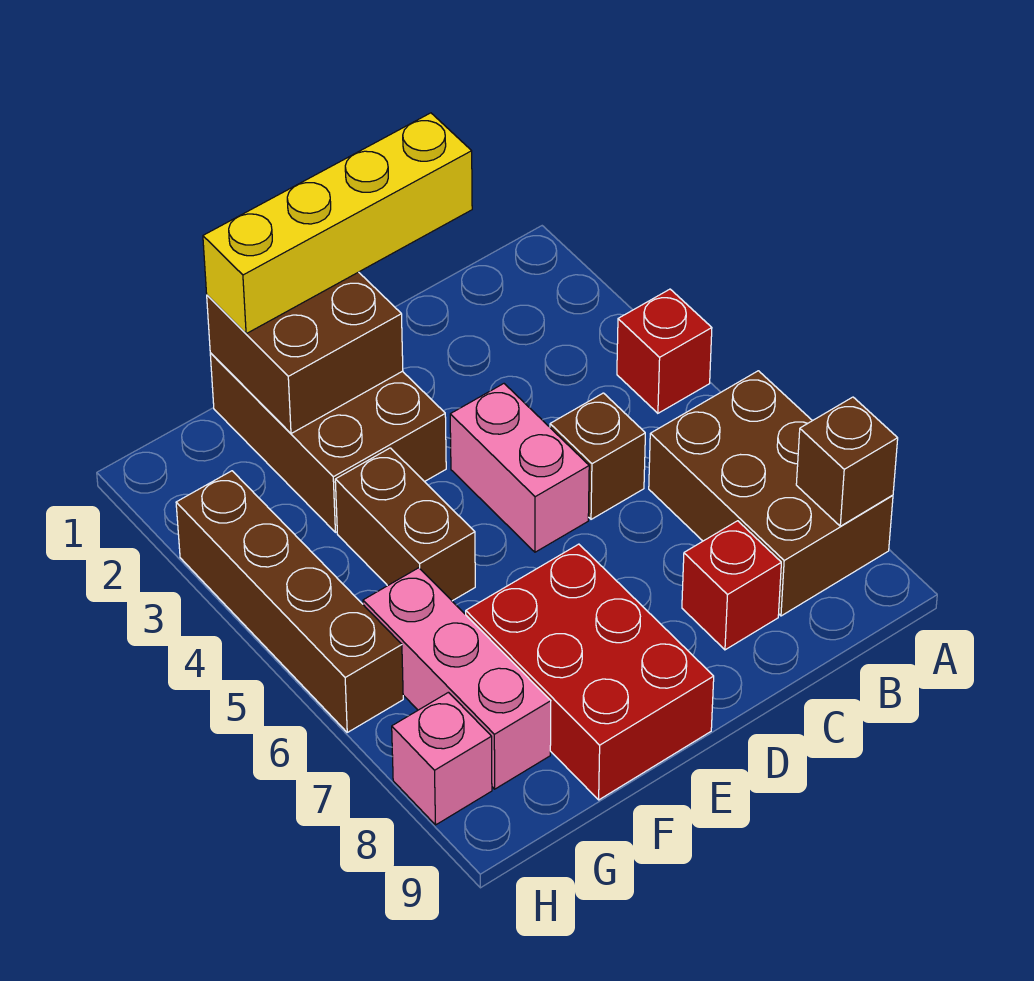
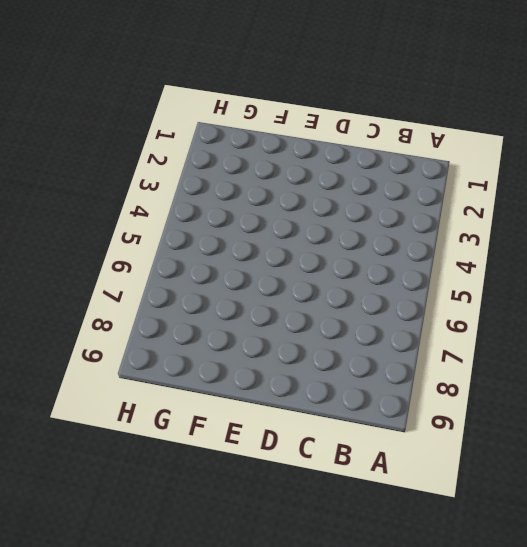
none -> red 1x1 brick [617,289,712,413]
none -> brown 2x3 brick [649,371,893,616]
none -> brown 1x1 brick [550,393,645,519]

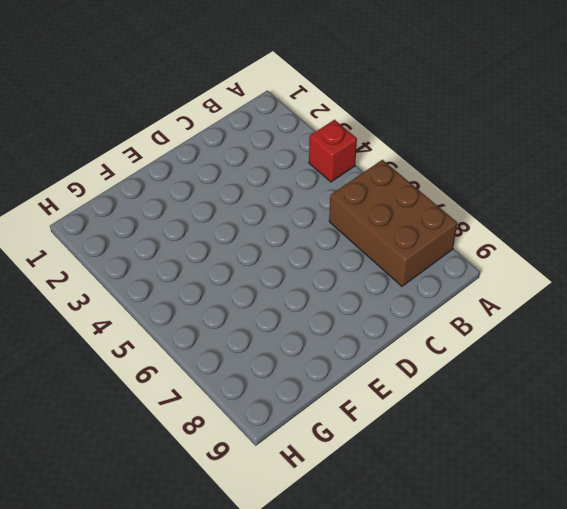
none -> brown 1x1 brick [550,393,645,519]
none -> red 1x1 brick [682,521,781,650]
none -> pink 1x2 brick [450,384,589,552]

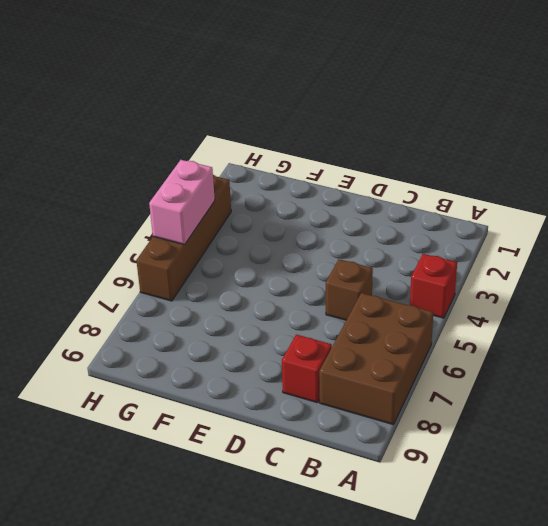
pink 1x2 brick [149,160,215,245] -> pink 1x2 brick moved to [450,384,589,552]
none -> brown 2x3 brick [210,353,446,532]
none -> red 2x3 brick [466,544,714,800]
none -> brown 1x2 brick [335,448,475,601]

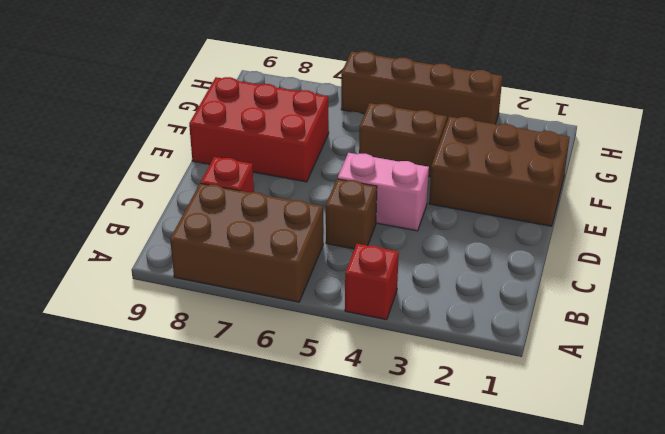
none -> pink 1x3 brick [363,568,551,789]
none -> pink 1x1 brick [392,692,492,825]
none -> brown 1x1 brick [796,397,898,526]

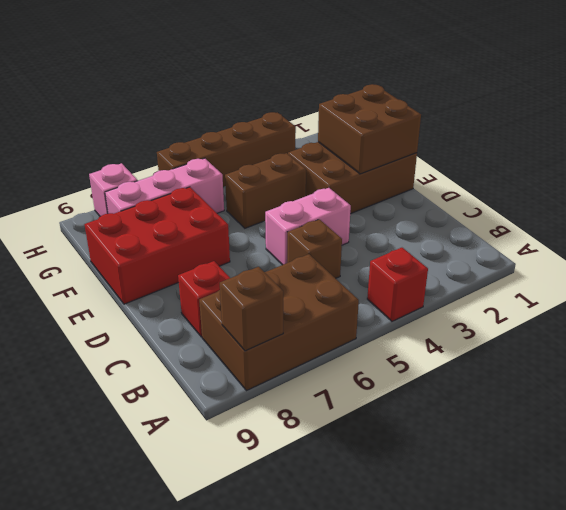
none -> yellow 1x4 brick [203,113,472,334]

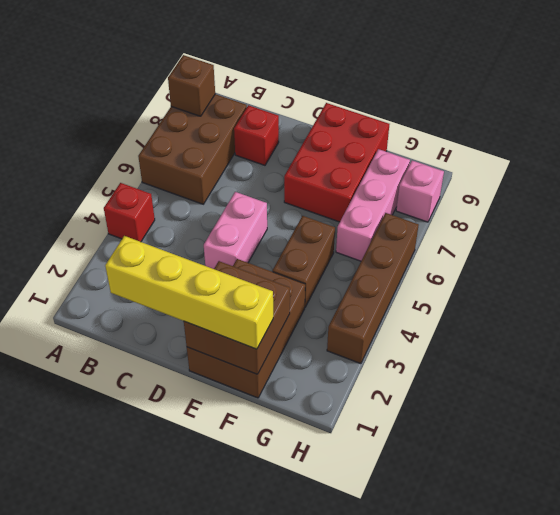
none -> brown 1x1 brick [550,393,645,519]

